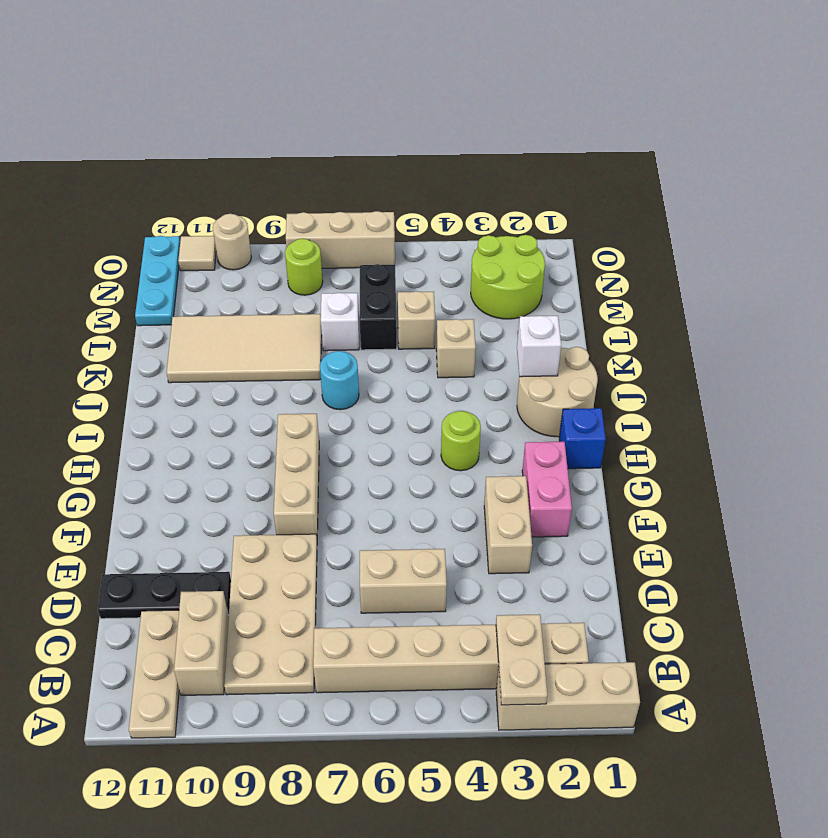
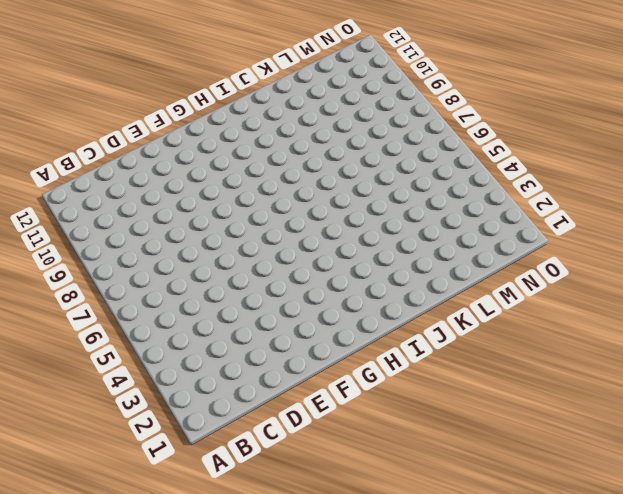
none -> tan 1x3 brick [496,662,640,730]
none -> tan 1x3 plate [129,610,179,738]
none -> tan 1x6 brick [313,623,589,693]

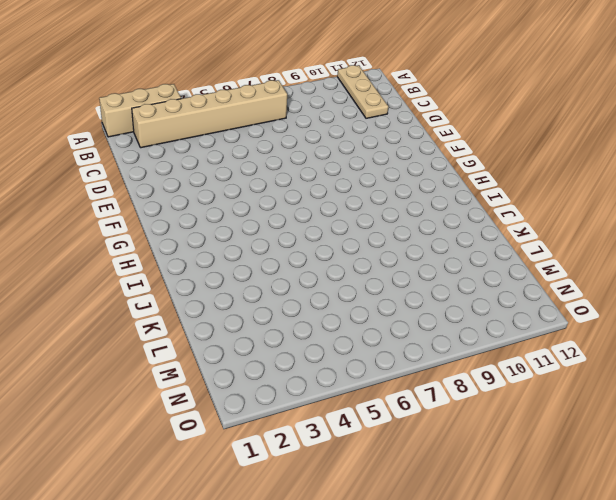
none -> tan 2x4 plate [224,534,317,695]
none -> tan 1x2 brick [174,591,229,695]
none -> tan 1x2 brick [360,549,447,613]

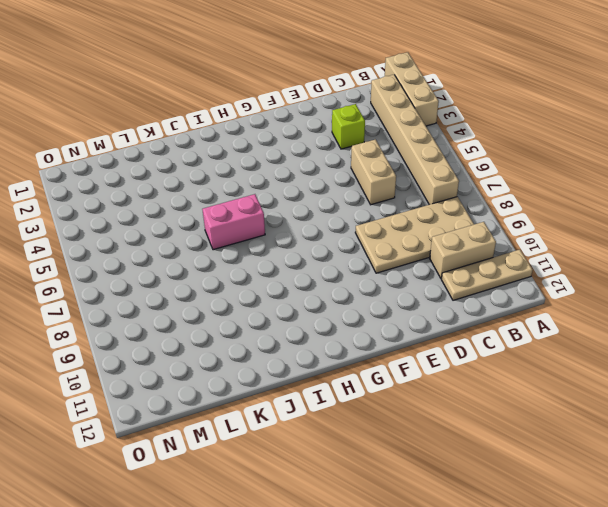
lime 1x1 brick [332,104,365,149] -> none
pink 1x2 brick [202,194,265,250] -> pink 1x2 brick moved to [522,442,572,537]
none -> black 1x3 plate [98,572,231,619]
none -> tan 1x2 brick [484,476,532,574]
none -> tan 1x3 brick [274,414,319,536]

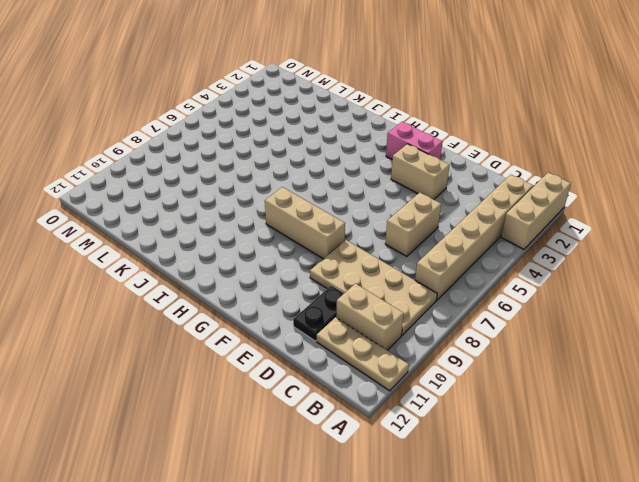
black 1x2 plate [293,285,344,341] -> black 1x3 plate [98,572,231,619]
none -> blue 1x1 brick [559,408,606,469]
none -> lime 1x1 round brick [441,411,481,471]
none -> tan 2x2 round brick [517,347,598,437]

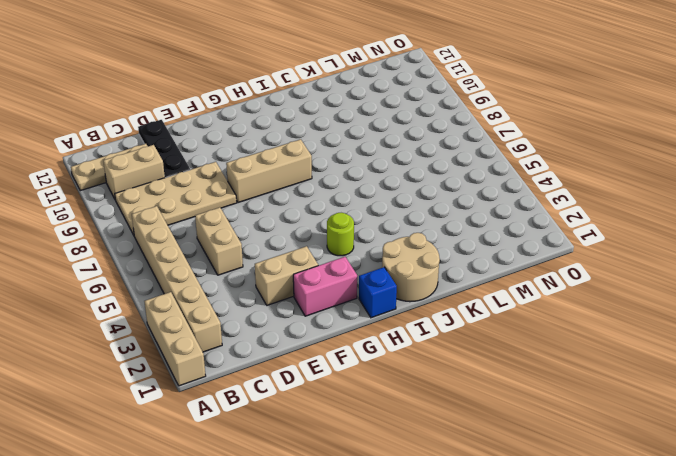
none -> cyan 1x1 round brick [320,351,359,410]
none -> tan 1x1 brick [436,319,476,378]
none -> tan 2x4 tile [167,314,322,383]

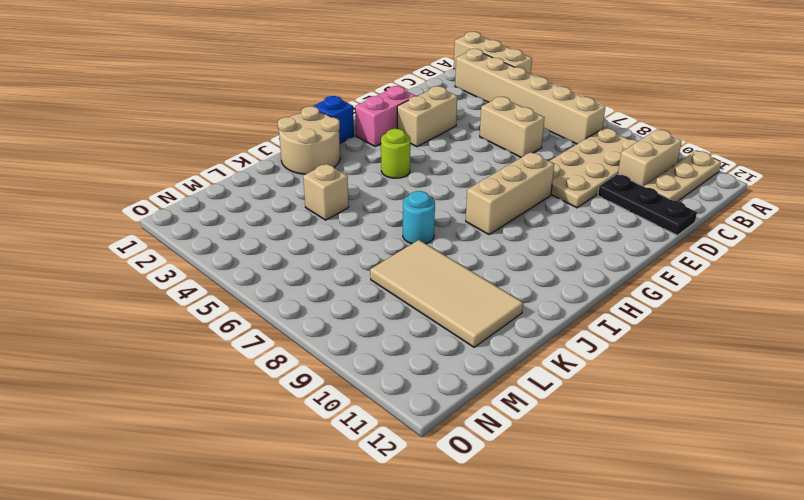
none -> tan 1x1 brick [398,291,435,349]
none -> black 1x2 brick [360,264,397,350]
none -> white 1x1 brick [321,293,359,351]

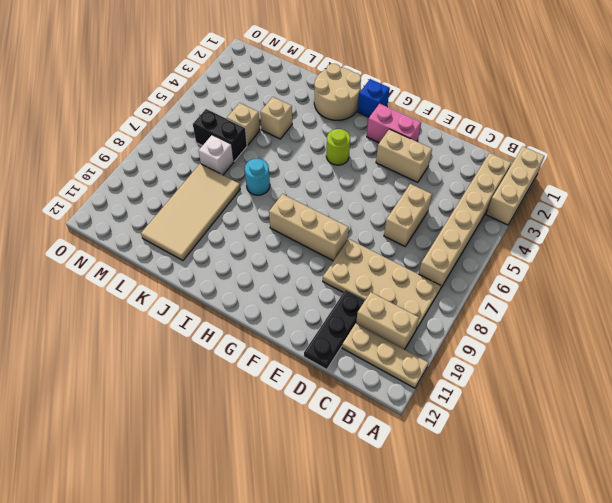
none -> lime 2x2 round brick [471,235,545,319]
none -> cyan 1x3 plate [135,236,180,326]
none -> lime 1x1 round brick [285,238,323,295]

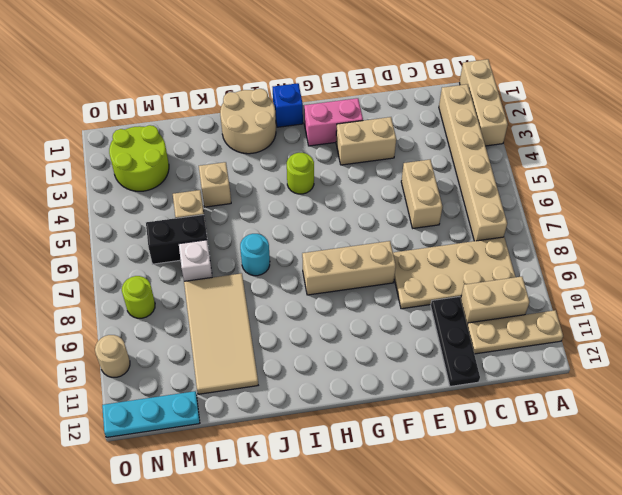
none -> tan 1x3 brick [286,211,395,268]
none -> tan 1x1 tile [178,236,216,271]
none -> tan 1x2 plate [496,614,548,705]

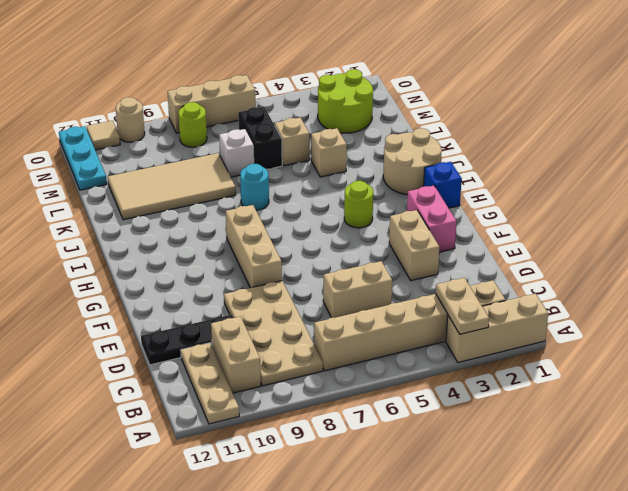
none -> white 1x1 brick [517,316,561,377]

